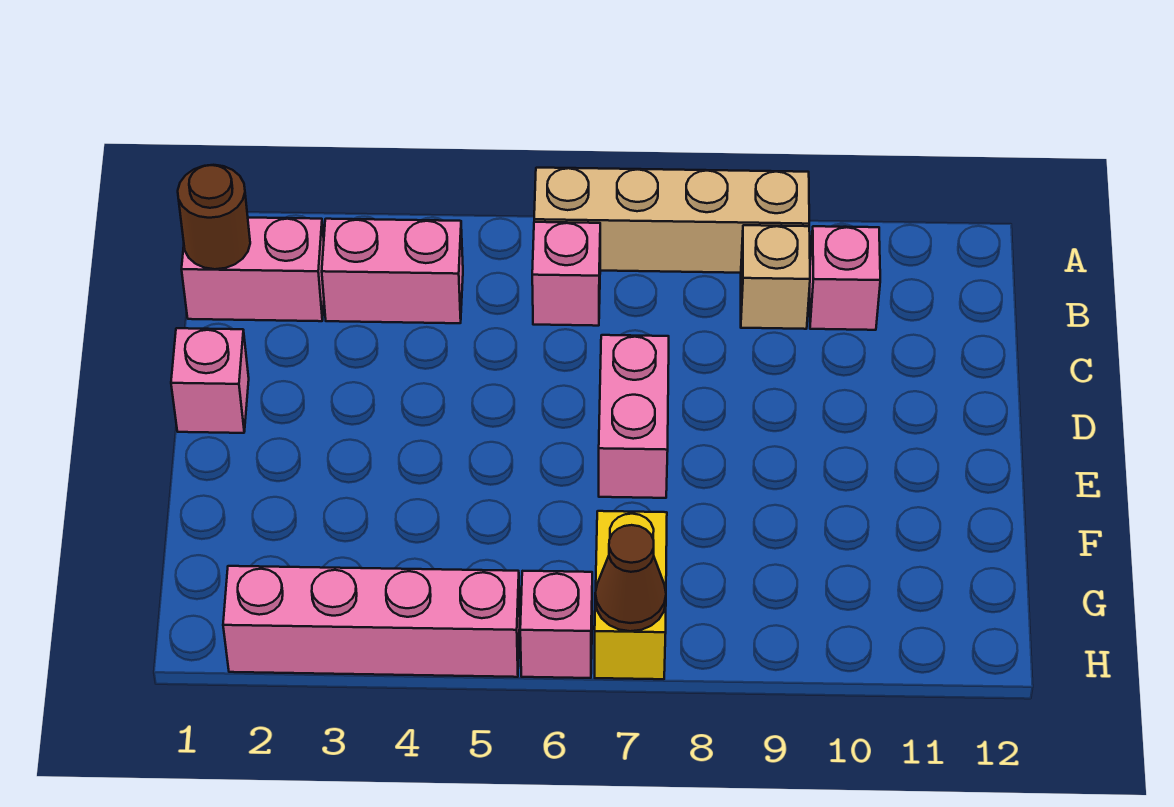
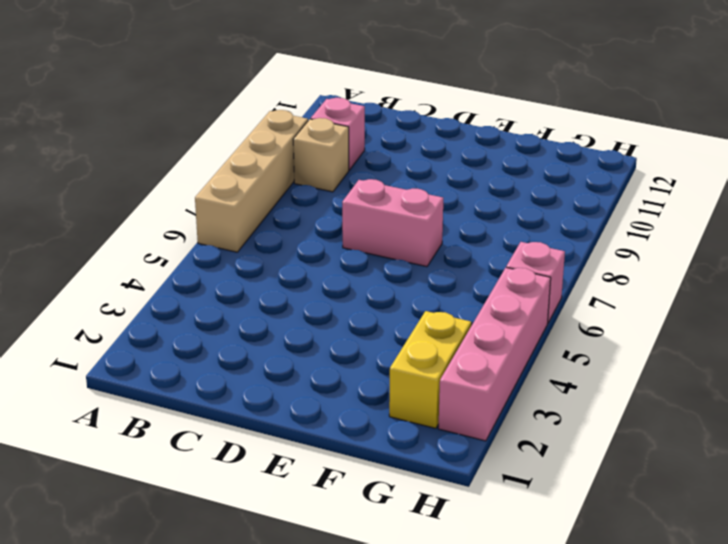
yellow 1x2 brick [389,311,471,428] -> yellow 1x2 brick turned to [595,511,667,679]
none -> pink 1x2 brick [182,218,324,321]
none -> pink 1x2 brick [322,219,463,323]
none -> pink 1x1 brick [532,222,600,326]

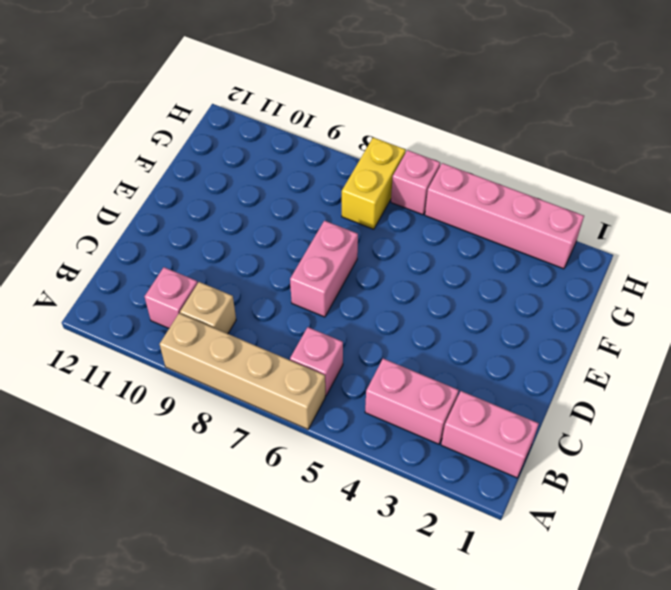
none -> pink 1x1 brick [171,328,249,433]
none -> brown 1x1 round brick [178,165,250,269]
none -> brown 1x1 cone [595,525,666,631]

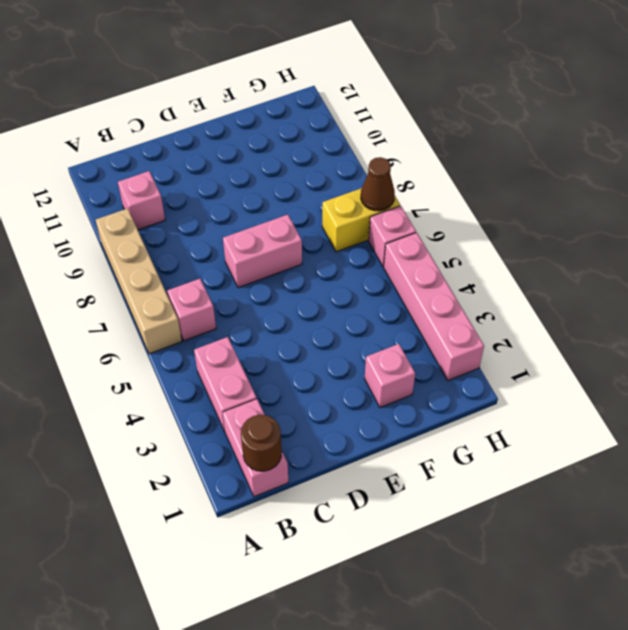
pink 1x1 brick [365,344,415,407] -> pink 1x1 brick moved to [171,328,249,433]
none -> tan 1x1 brick [741,225,810,329]

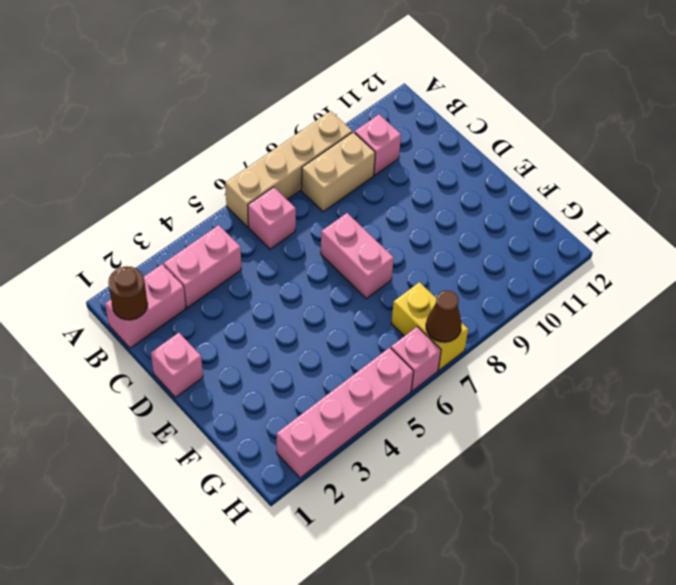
tan 1x2 brick [302,132,375,212] -> tan 1x1 brick [741,225,810,329]

